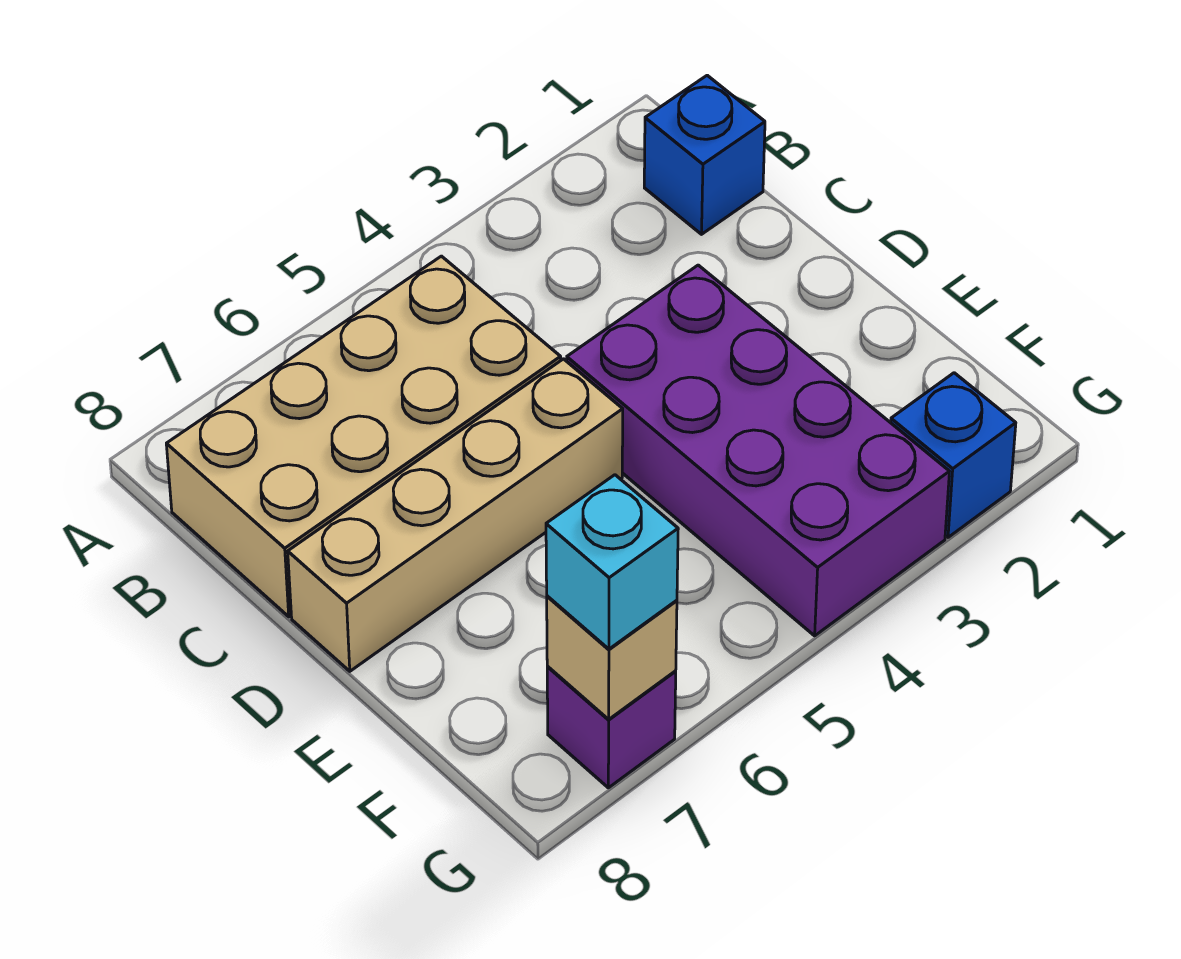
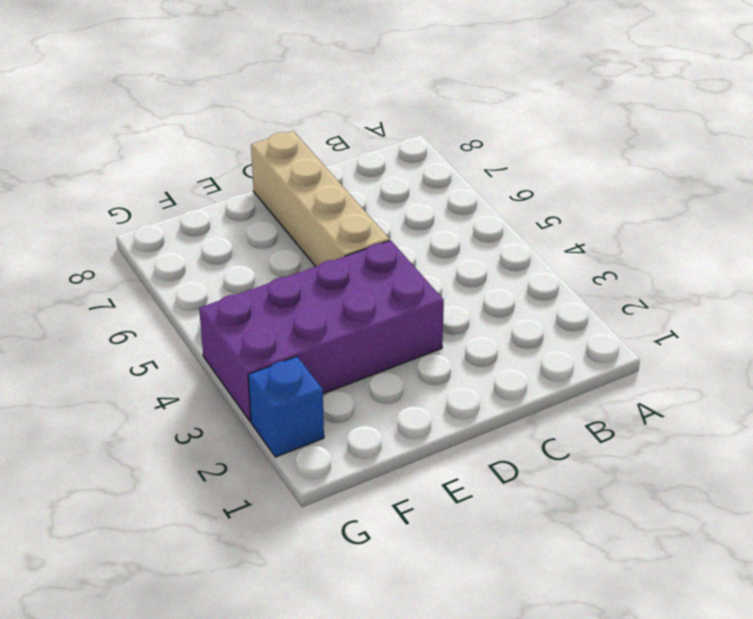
none -> blue 1x1 brick [644,75,765,234]
none -> tan 2x4 brick [166,256,561,617]

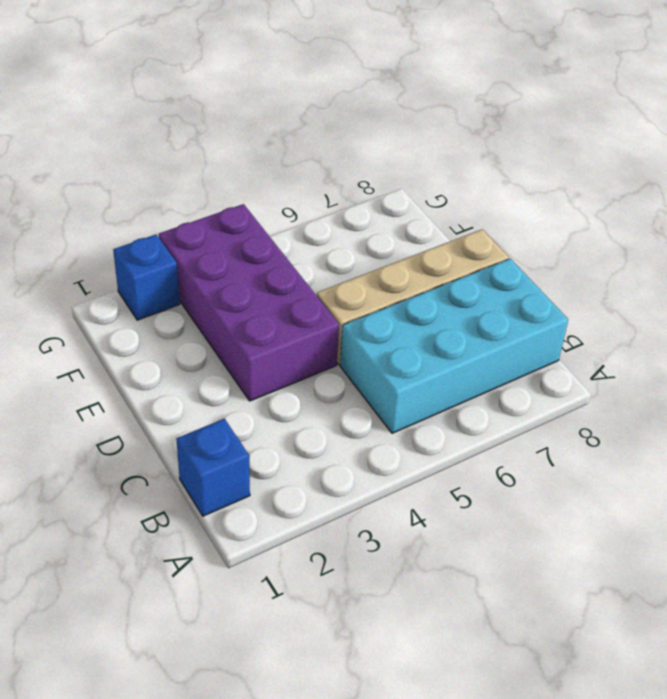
cyan 2x4 brick [340,259,568,433] -> tan 2x4 brick [166,256,561,617]
none -> purple 1x1 brick [547,667,676,788]
none -> tan 1x1 brick [547,596,677,719]

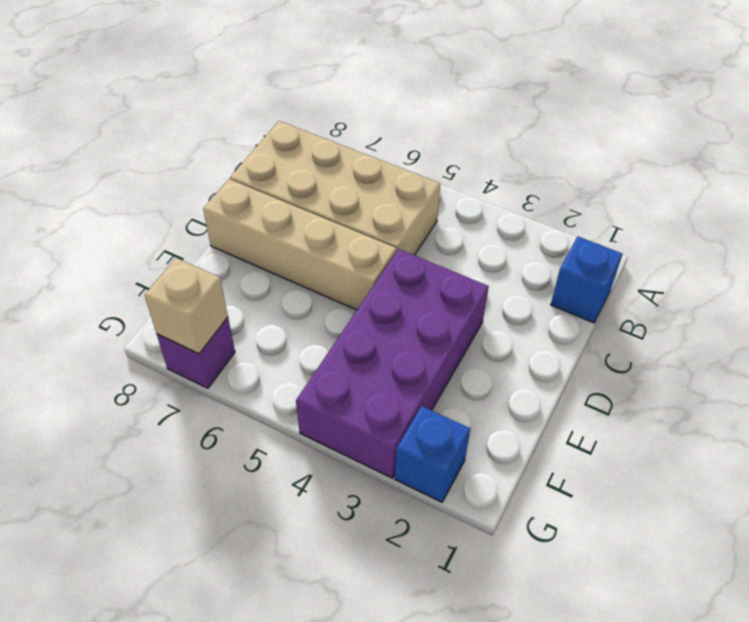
none -> cyan 1x1 brick [546,475,678,649]

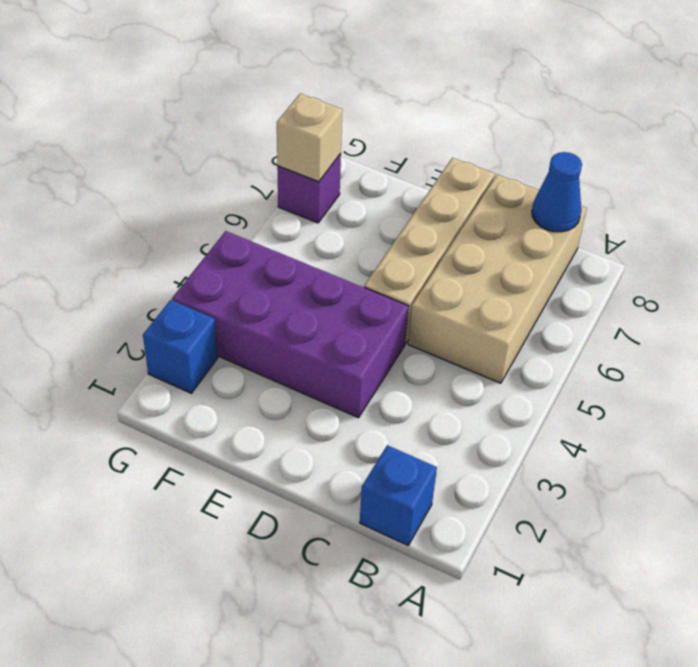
blue 1x1 cone [532,152,582,232] -> none
none -> cyan 1x1 brick [546,475,678,649]

